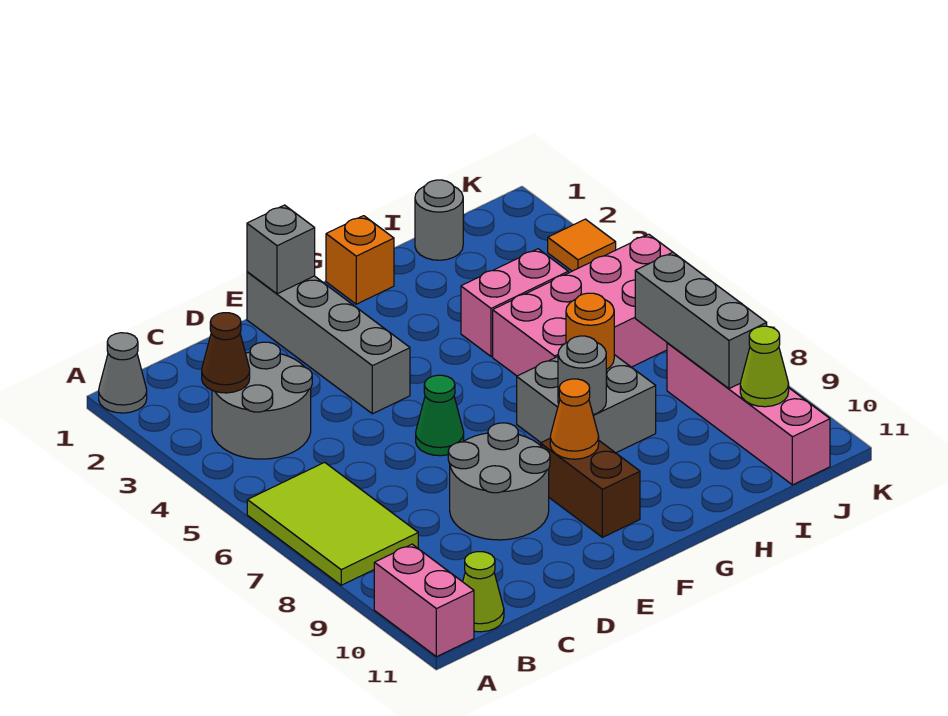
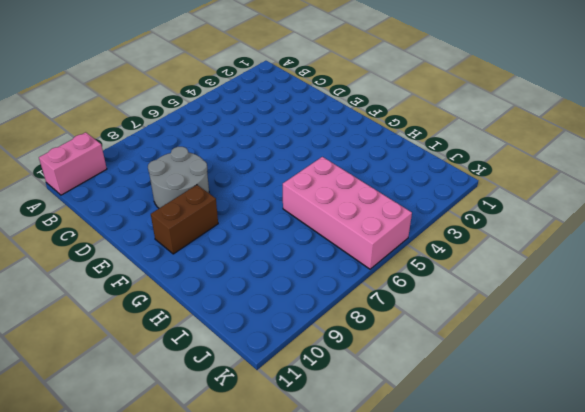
none -> grey 1x1 cone [99,333,147,413]
none -> lime 2x3 tile [247,462,418,585]
none -> grey 2x2 round brick [212,342,312,459]

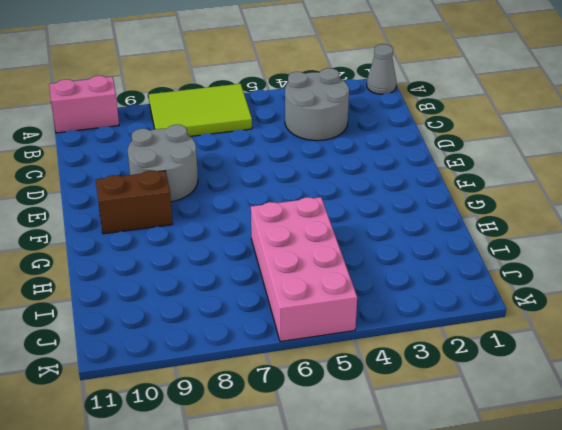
none -> lime 1x1 cone [463,552,504,632]
none -> grey 1x4 brick [247,272,410,414]
none -> green 1x1 cone [416,375,464,456]

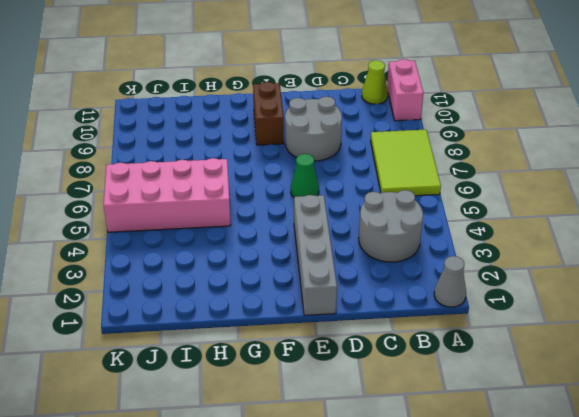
none -> orange 1x1 brick [326,216,394,304]
none -> grey 2x2 brick [517,355,656,453]
none -> pink 1x2 brick [461,249,568,356]

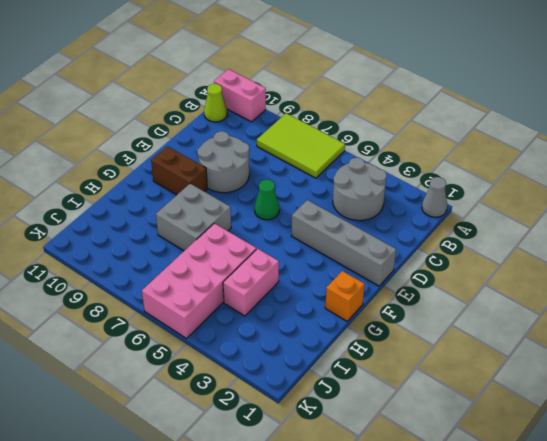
none -> grey 1x1 round brick [415,180,463,260]
none -> pink 1x4 brick [667,343,830,485]
none -> orange 1x1 tile [548,219,616,271]

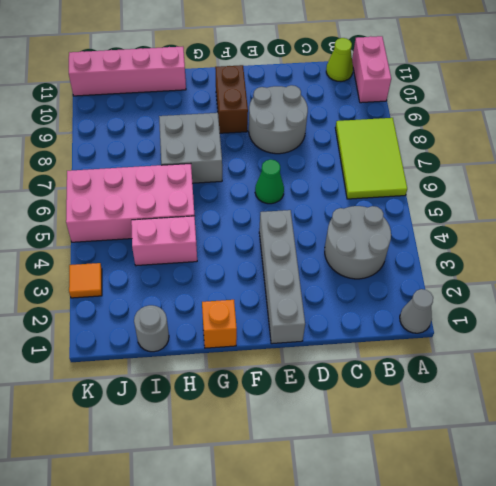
pink 1x4 brick [69,47,186,96] -> pink 1x4 brick turned to [667,343,830,485]
none -> brown 1x1 cone [202,313,250,393]
none -> grey 1x1 brick [247,205,315,294]
none -> orange 1x1 cone [550,379,599,459]

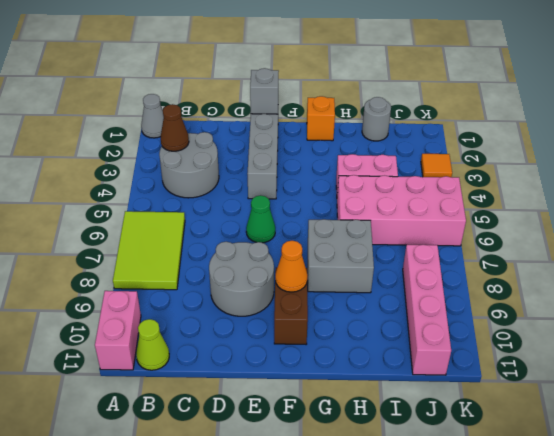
none -> grey 1x1 round brick [558,336,606,415]
none -> orange 1x1 round brick [566,293,614,369]
none -> grey 1x3 brick [635,252,767,389]

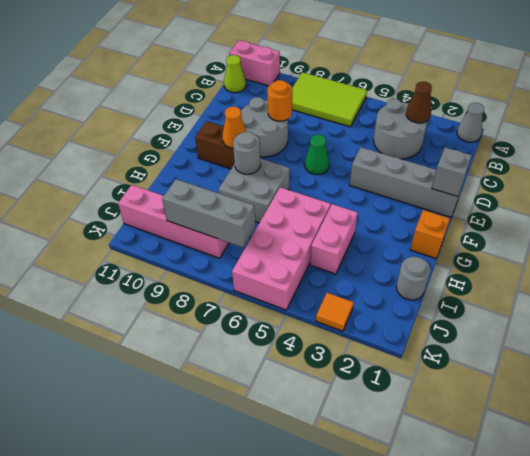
orange 1x1 round brick [267,80,292,121] -> orange 1x1 round brick moved to [566,293,614,369]
none -> lime 1x1 cone [740,326,789,407]

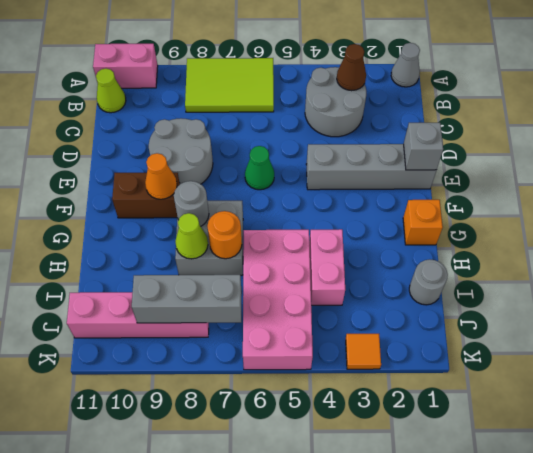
lime 1x1 cone [175,213,208,259] -> lime 1x1 cone moved to [740,326,789,407]

